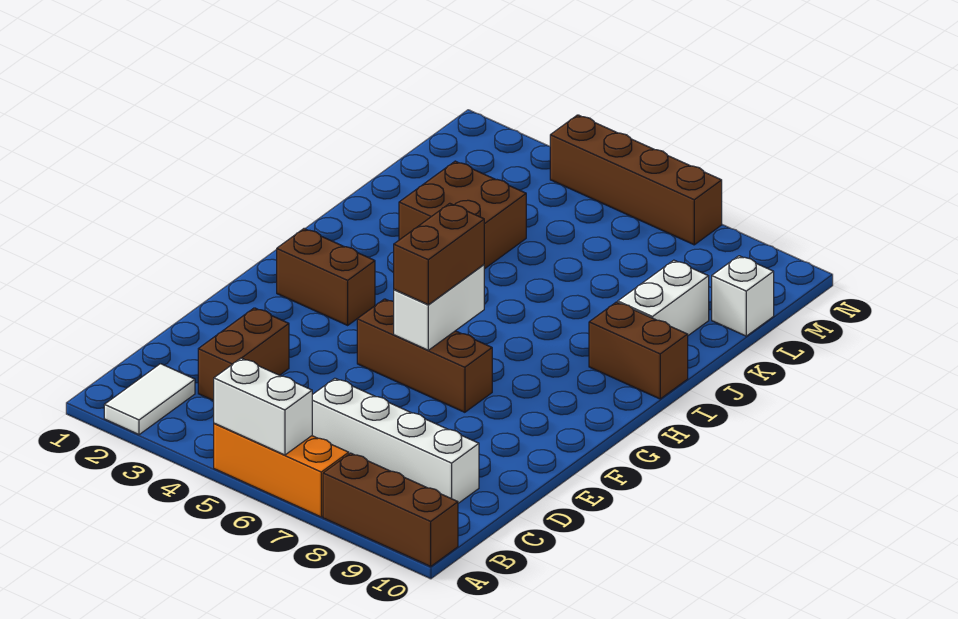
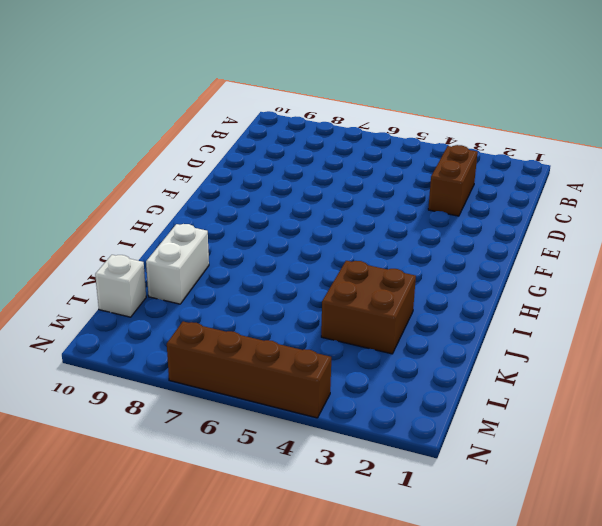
none -> white 1x2 tile [104,364,195,435]
none -> orange 1x3 brick [214,424,349,517]
none -> brown 1x3 brick [323,453,458,566]

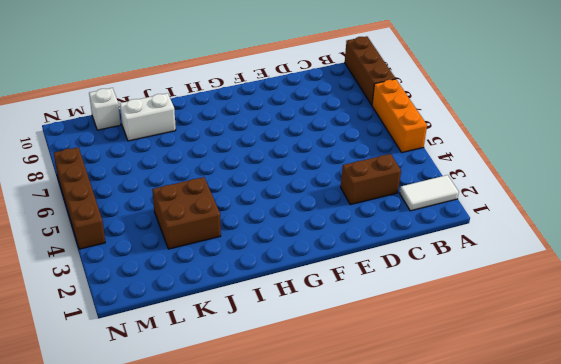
none -> white 1x4 brick [312,378,479,503]
none -> brown 1x3 brick [357,299,492,412]
none -> brown 1x2 brick [277,229,375,325]

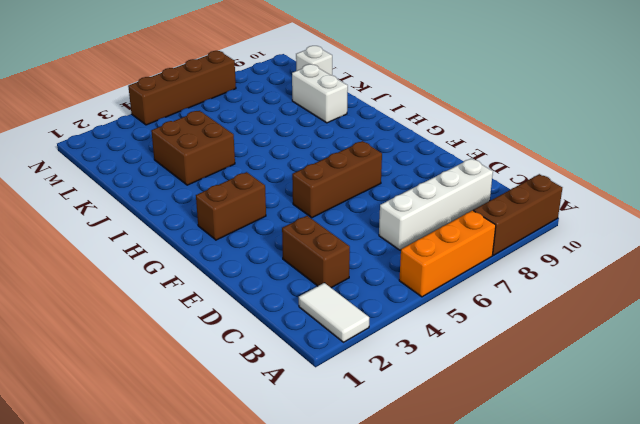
none -> brown 1x2 brick [589,302,688,399]
none -> white 1x2 brick [214,358,312,455]
none -> white 1x2 brick [394,265,484,350]

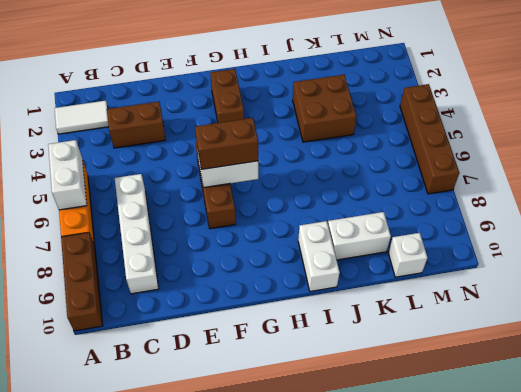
white 1x2 brick [298,221,340,291] -> brown 1x2 brick [589,302,688,399]

